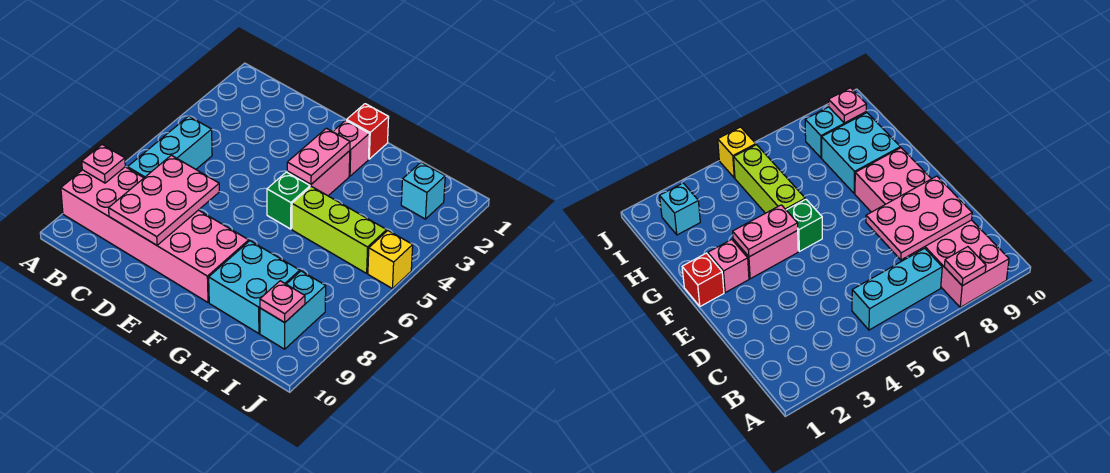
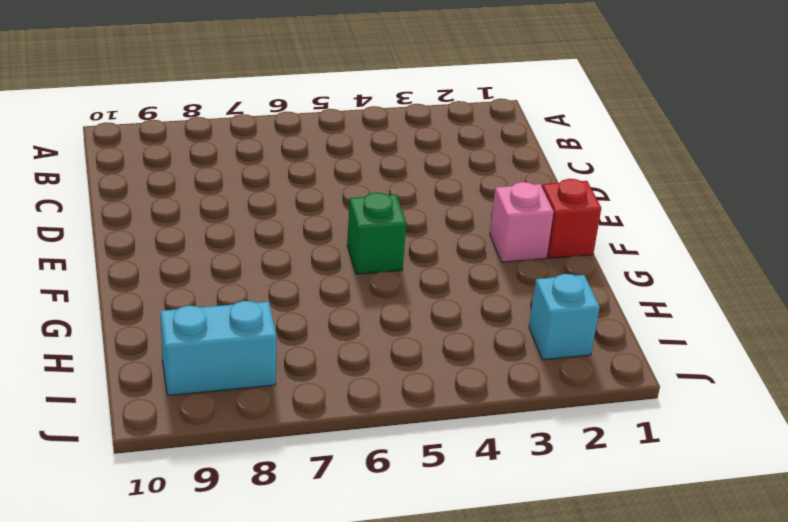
none -> pink 2x6 brick [61,167,249,302]
none -> cyan 1x3 brick [128,116,212,178]
none -> pink 1x2 brick [287,151,350,196]

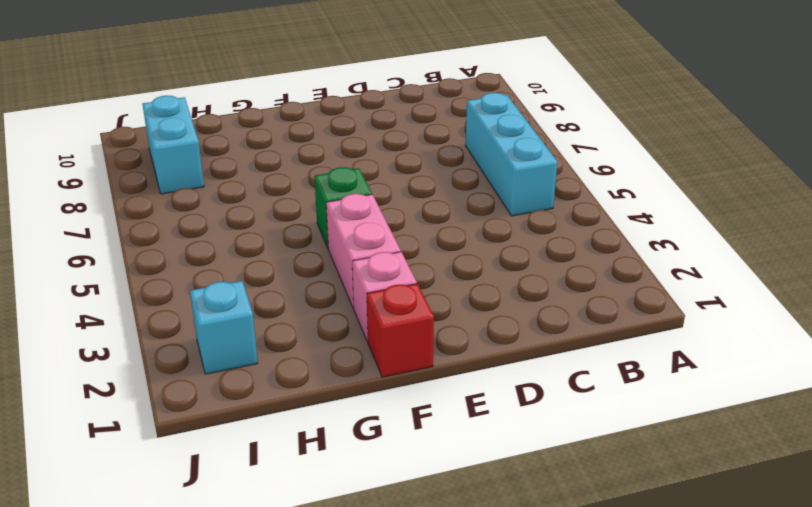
none -> pink 2x6 brick [61,167,249,302]
none -> lime 1x3 brick [292,186,387,273]
none -> cyan 2x2 brick [209,241,300,334]

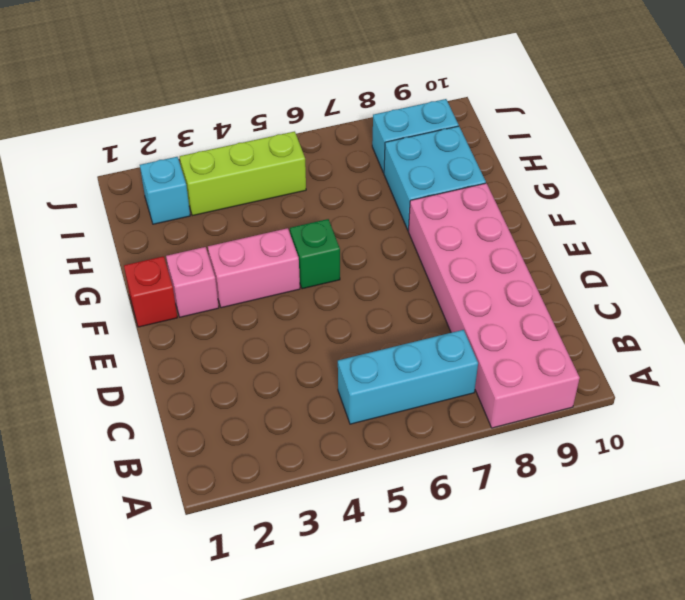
lime 1x3 brick [180,131,306,216] -> lime 1x3 brick turned to [292,186,387,273]
none -> yellow 1x1 brick [368,231,413,288]
none -> pink 1x1 plate [82,145,125,183]
none -> pink 2x3 plate [109,155,219,245]

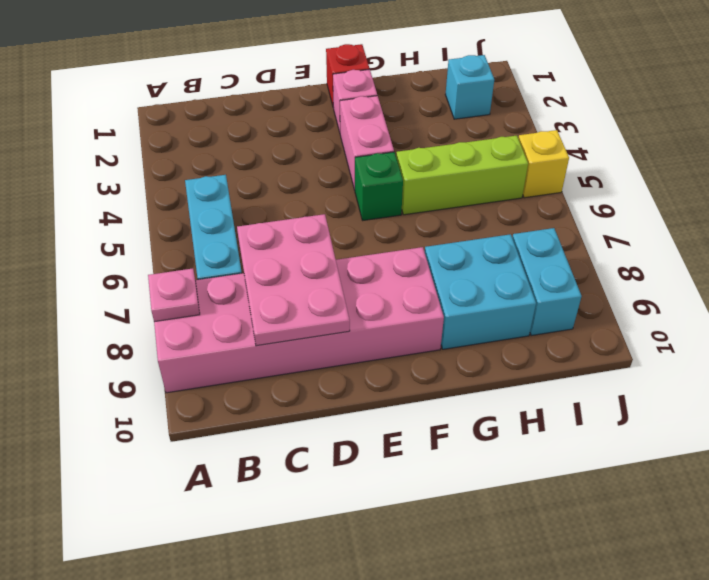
none -> pink 1x2 plate [287,128,350,184]
none -> pink 1x1 plate [260,281,305,323]

